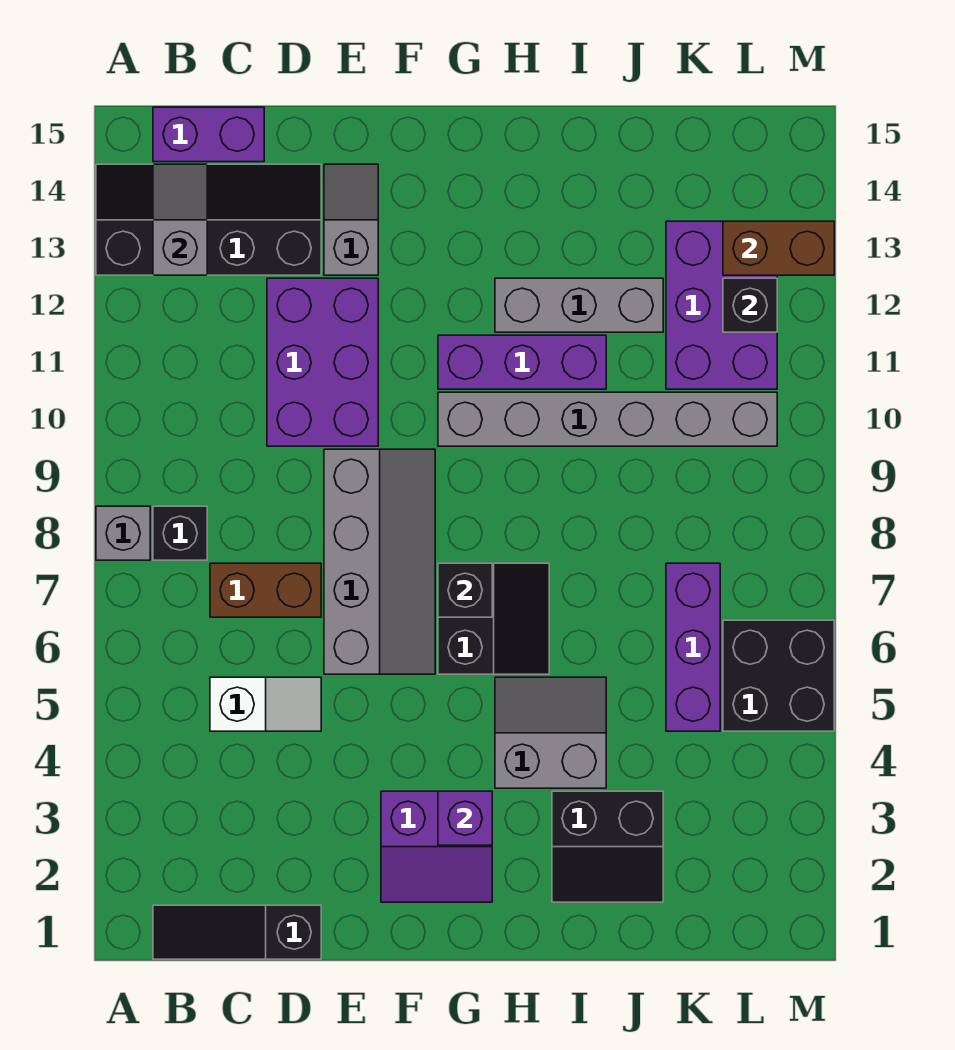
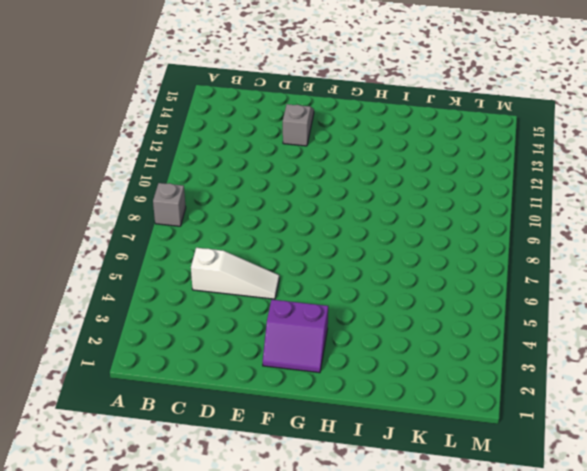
white 1x3 slope [191,248,279,299] -> white 1x2 slope [210,677,321,731]
none -> black 2x4 slope [96,164,321,275]
none -> black 1x3 slope [153,905,321,959]
none -> black 1x1 brick [153,506,207,560]

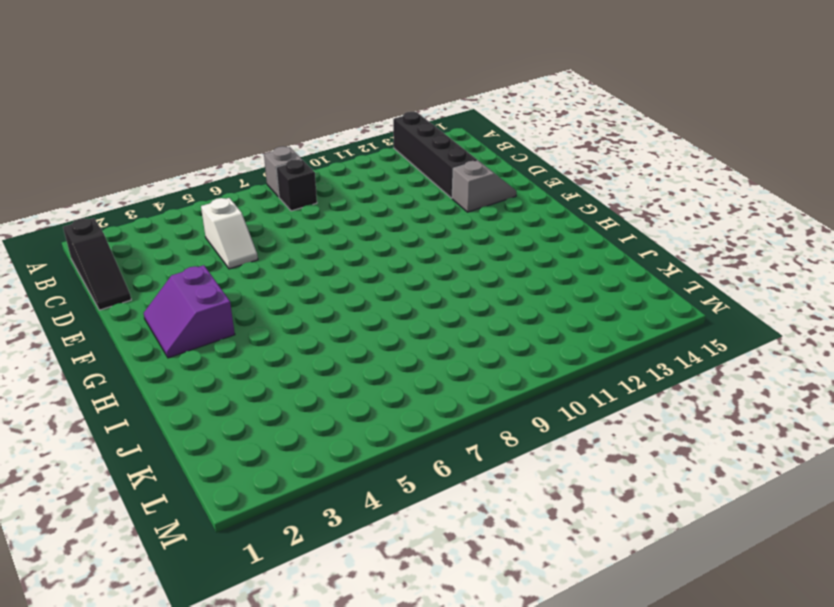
black 1x3 slope [63,218,131,310] -> black 1x3 slope turned to [153,905,321,959]
none -> purple 1x2 brick [153,107,264,162]
none -> brown 1x2 brick [210,563,321,617]
none -> purple 2x3 brick [267,278,378,446]

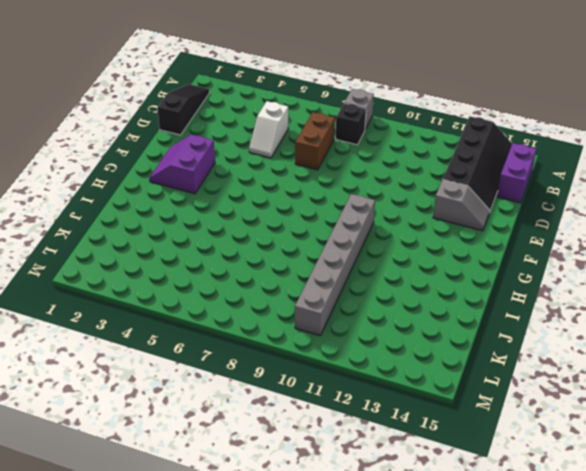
none -> purple 2x3 brick [267,278,378,446]
none -> grey 2x4 slope [324,449,435,674]
none -> black 2x2 slope [438,563,549,674]

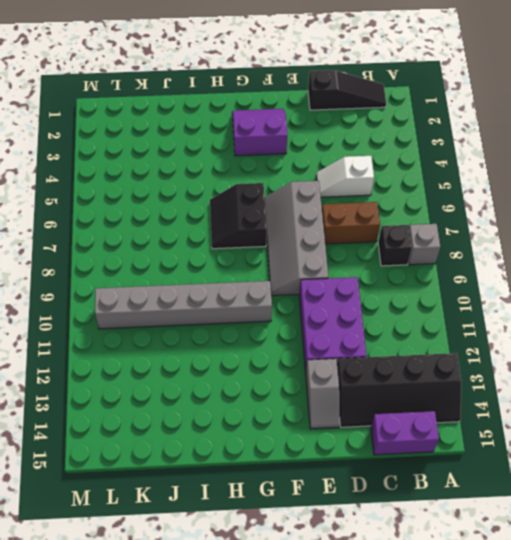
none -> purple 1x3 brick [438,335,606,389]
none -> grey 2x2 slope [495,677,606,788]
none -> grey 1x3 brick [495,278,663,332]

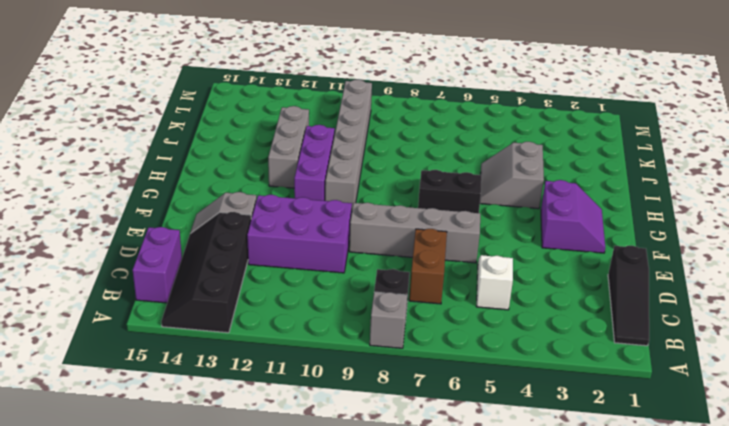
none -> black 2x2 slope [552,791,663,902]
none -> purple 1x3 brick [666,563,720,731]
none -> purple 2x3 brick [666,221,777,389]

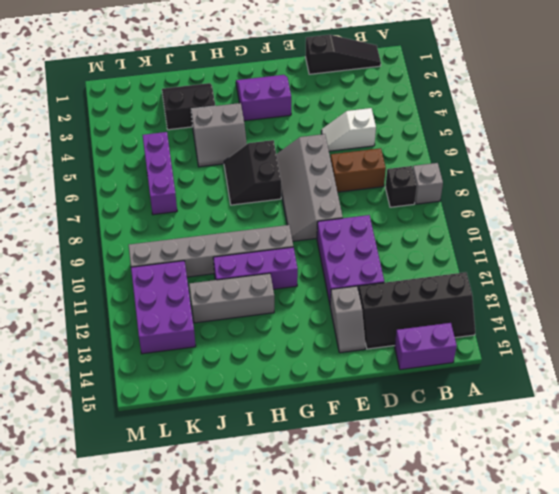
none -> black 2x2 brick [723,620,834,731]
none -> grey 1x2 slope [153,164,207,275]
none -> purple 1x1 brick [438,791,492,845]

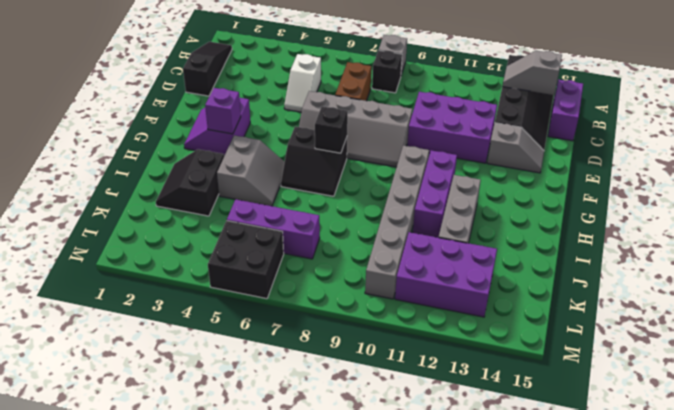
grey 1x2 slope [502,51,562,95] -> grey 1x2 slope turned to [153,164,207,275]
none -> black 1x1 brick [723,278,777,332]
none -> brown 1x2 brick [723,221,834,275]

